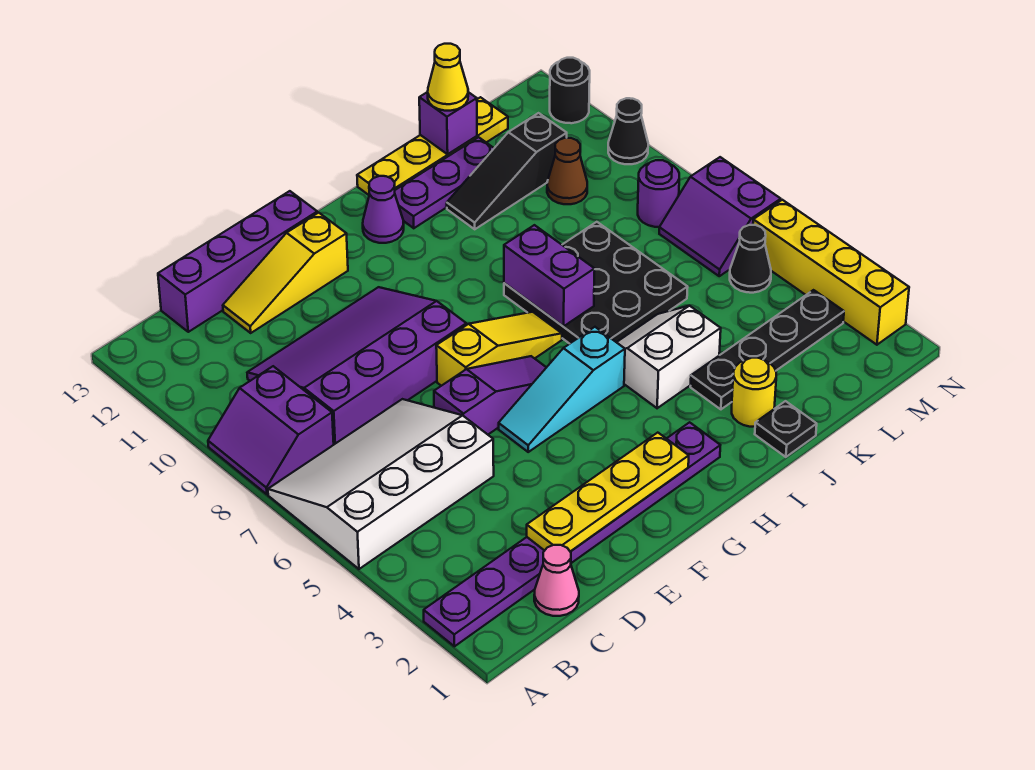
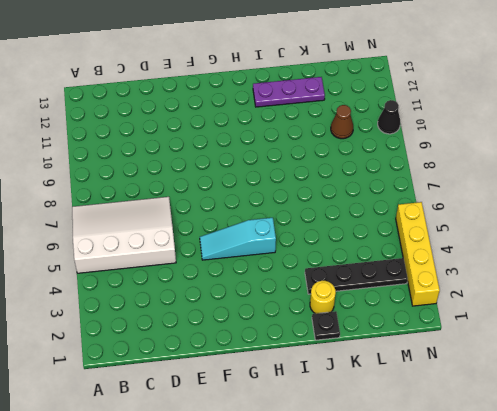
none -> purple 1x8 plate [424,422,720,646]
none -> purple 2x2 slope [208,366,334,494]
none -> pink 1x1 cone [534,545,579,616]
none -> purple 3x4 slope [247,287,466,444]

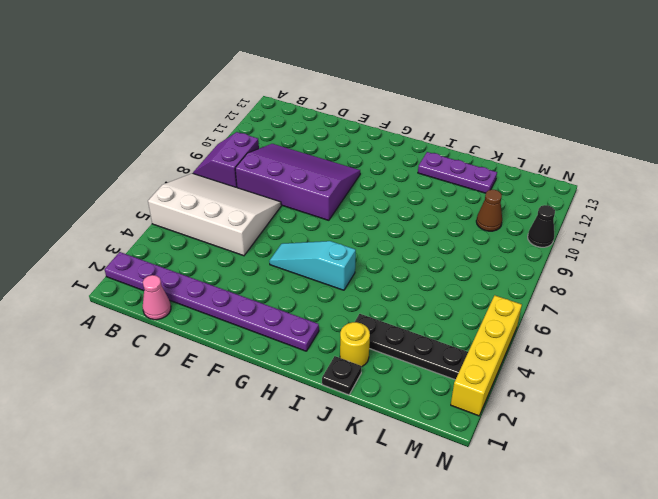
none -> purple 1x4 brick [158,191,317,332]
none -> yellow 1x3 slope [223,213,348,333]
none -> purple 1x3 slope [434,356,546,434]
none -> yellow 1x3 slope [436,312,562,386]

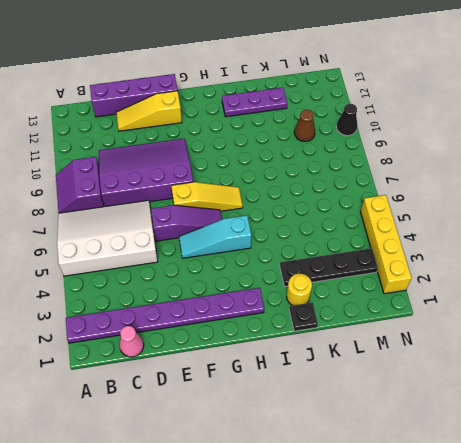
none -> purple 1x1 cone [363,176,404,243]
none -> white 2x2 slope [617,306,721,408]
none -> black 3x3 plate [504,222,688,344]
none -> yellow 1x4 plate [357,97,508,195]

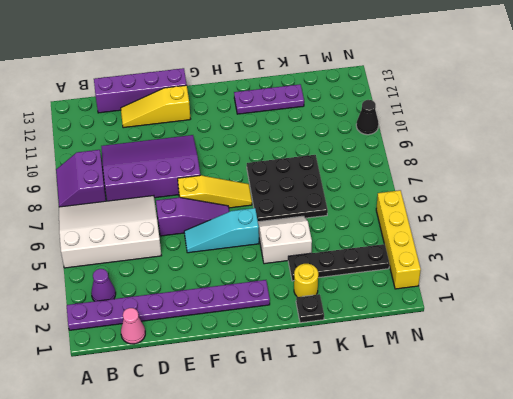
purple 1x1 cone [91,269,116,301] -> purple 1x1 cone moved to [363,176,404,243]
none -> yellow 1x4 plate [357,97,508,195]
none -> black 1x3 slope [447,113,567,229]
none -> brown 1x1 cone [547,138,587,204]
none -> black 1x1 cone [730,225,771,293]

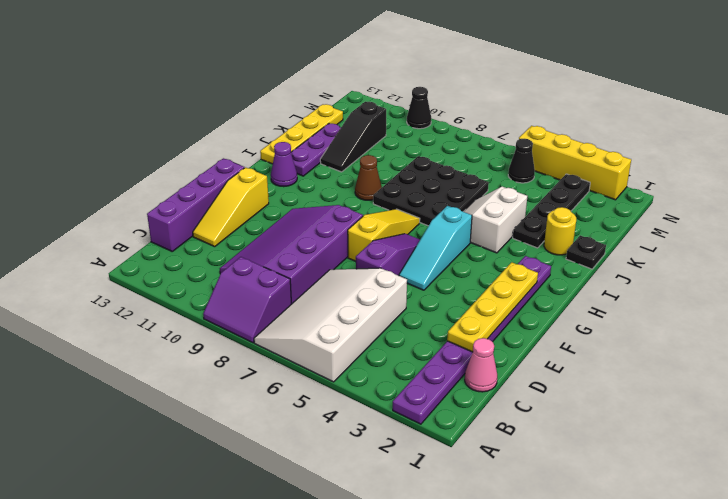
brown 1x1 cone [355,155,382,200] -> brown 1x1 cone moved to [547,138,587,204]
none -> purple 2x2 slope [659,157,781,276]
none -> purple 1x1 round brick [638,160,679,227]
none -> black 1x1 round brick [550,58,590,123]
none -> purple 1x2 brick [504,225,595,326]

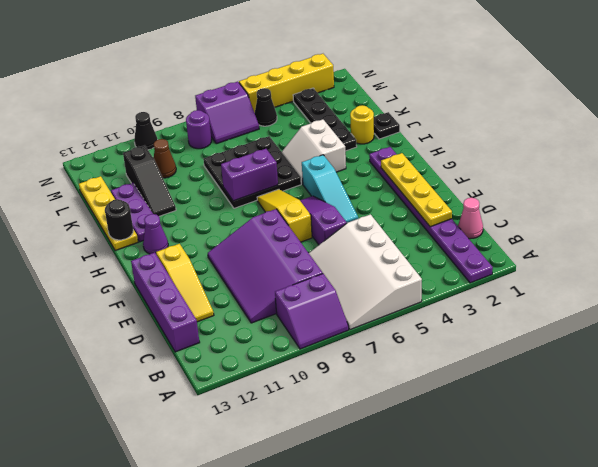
black 1x1 round brick [105,199,133,240] -> black 1x1 round brick moved to [550,58,590,123]
none -> purple 1x1 brick [419,92,477,154]
none -> yellow 1x1 cone [428,44,468,111]

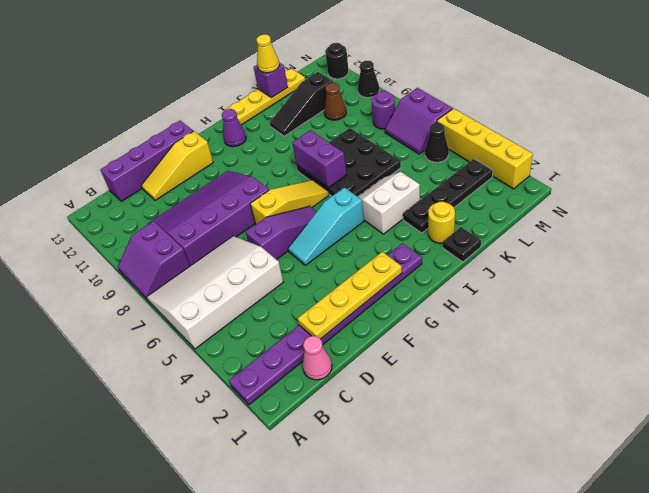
none -> purple 1x3 plate [395,137,494,228]

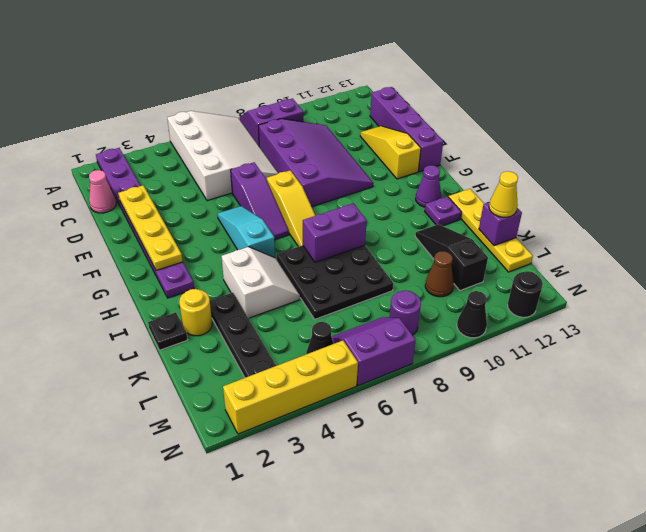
purple 1x1 plate [425,196,461,226] -> purple 1x3 plate [395,137,494,228]

